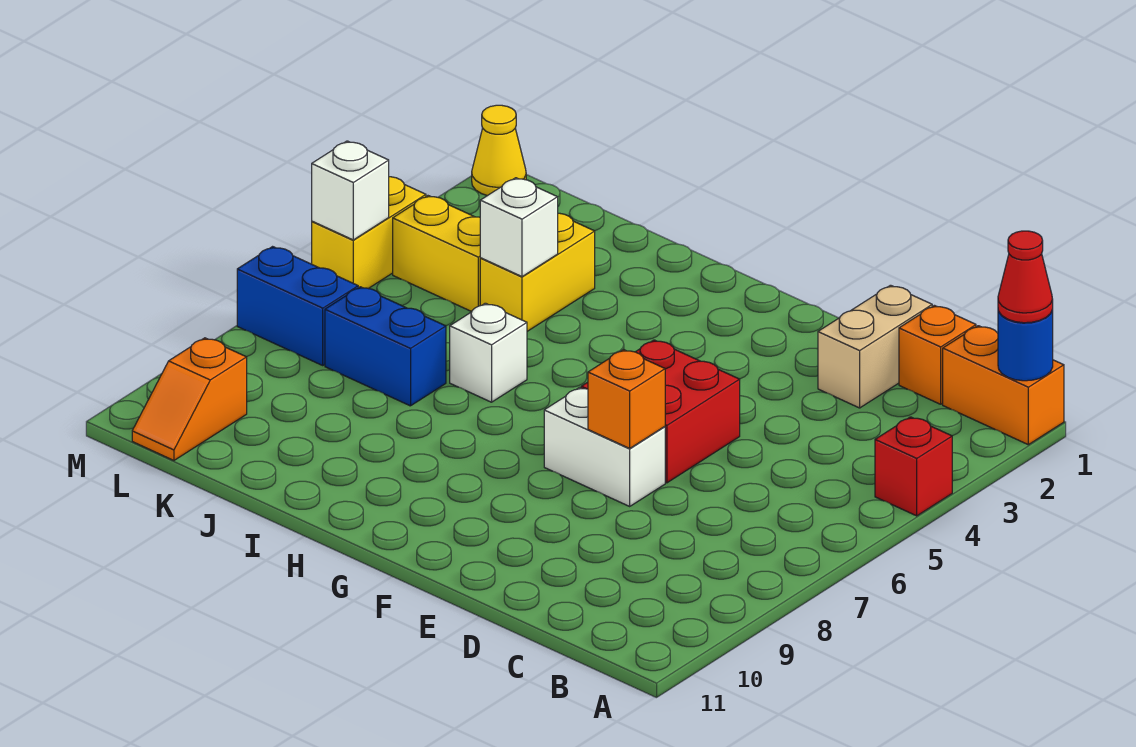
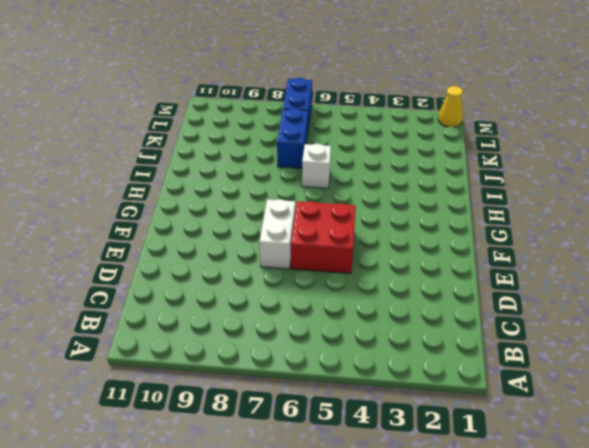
none -> orange 1x2 brick [943,326,1064,445]
none -> red 1x1 brick [875,417,952,516]
none -> orange 1x1 brick [899,305,976,404]

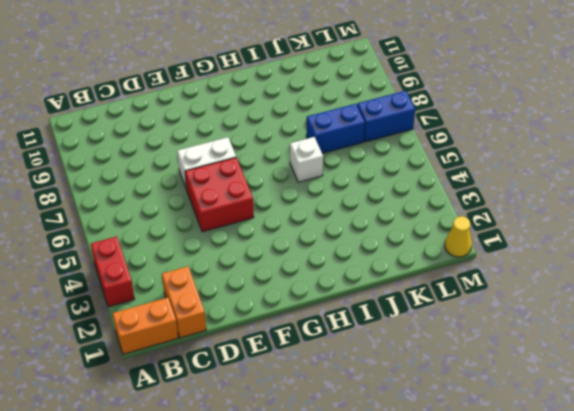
red 1x2 brick [91,236,135,307] -> red 1x1 brick [875,417,952,516]
orange 1x2 brick [162,266,206,338] -> orange 1x1 brick [899,305,976,404]
none -> tan 1x2 brick [818,285,932,408]
none -> yellow 1x2 brick [480,213,595,331]
none -> yellow 1x2 brick [393,196,480,312]

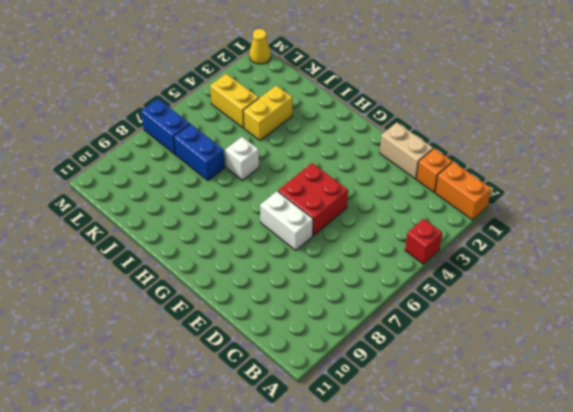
tan 1x2 brick [380,123,433,179] -> tan 1x2 brick turned to [818,285,932,408]
none -> orange 1x2 slope [132,338,247,460]
none -> yellow 1x2 brick [312,177,426,288]
none -> blue 1x1 round brick [998,310,1053,381]

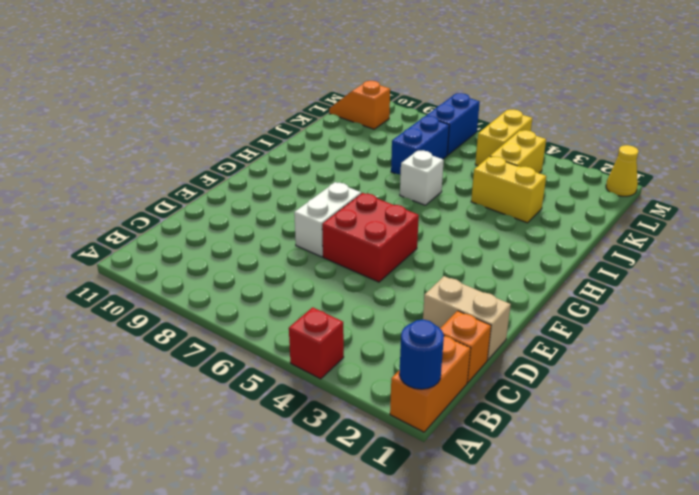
yellow 1x2 brick [475,110,532,166] -> yellow 1x2 brick turned to [312,177,426,288]
none -> orange 1x1 brick [588,350,665,448]
none -> white 1x1 brick [480,178,558,277]
none -> white 1x1 brick [312,141,389,240]

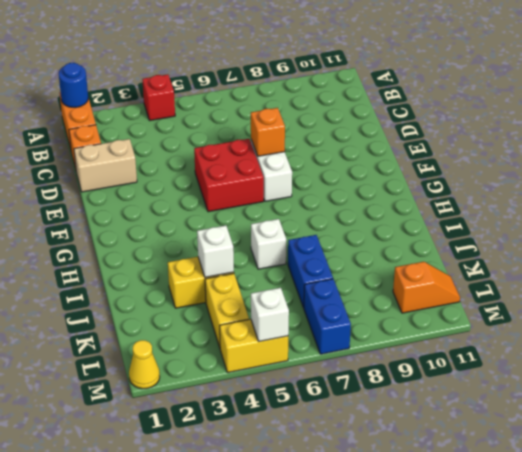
none -> red 1x1 cone [998,231,1053,323]

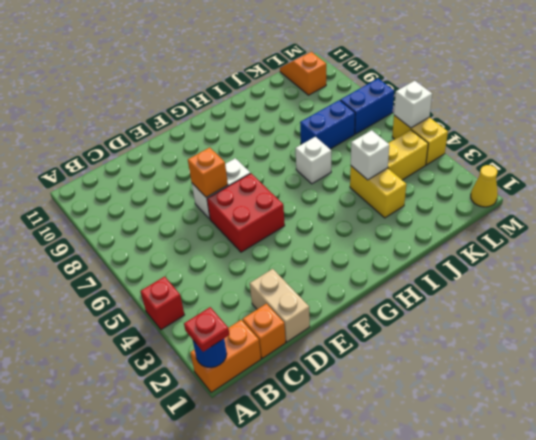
red 1x1 plate [184,307,229,352] -> red 1x1 cone [998,231,1053,323]

